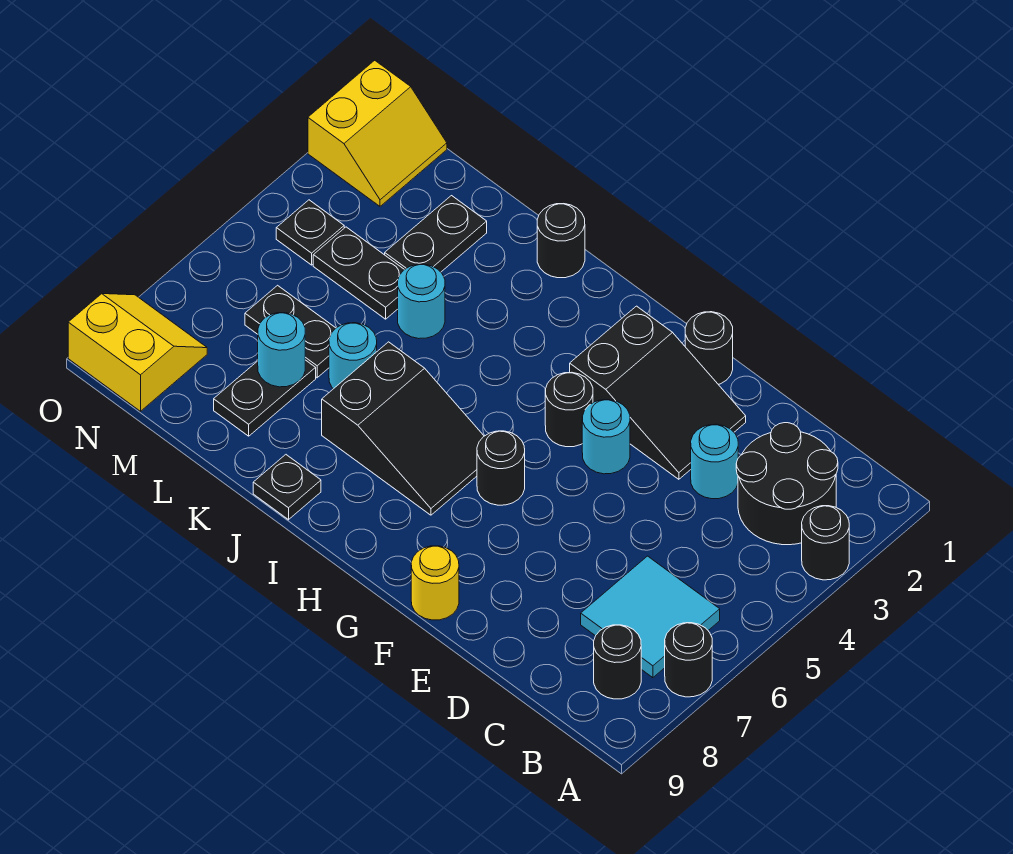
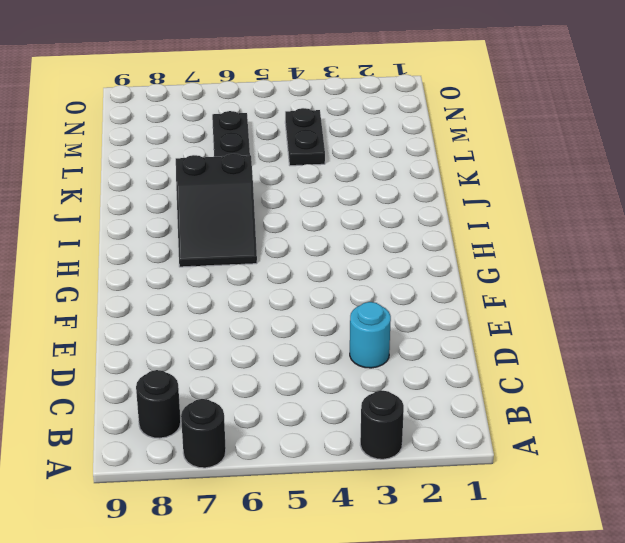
none -> black 2x2 round brick [736,423,838,545]
none -> cyan 2x2 tile [581,556,720,678]
none -> black 2x3 slope [570,306,746,479]

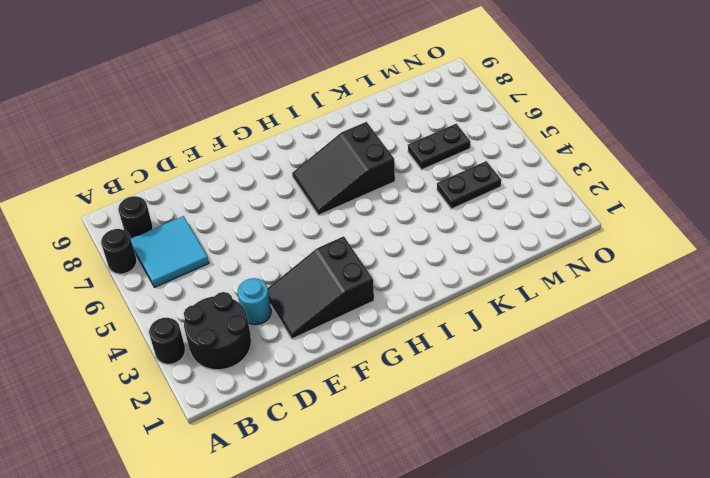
none -> black 1x1 round brick [685,312,733,384]
none -> cyan 1x1 round brick [582,400,630,474]
none -> yellow 1x1 round brick [411,546,459,620]

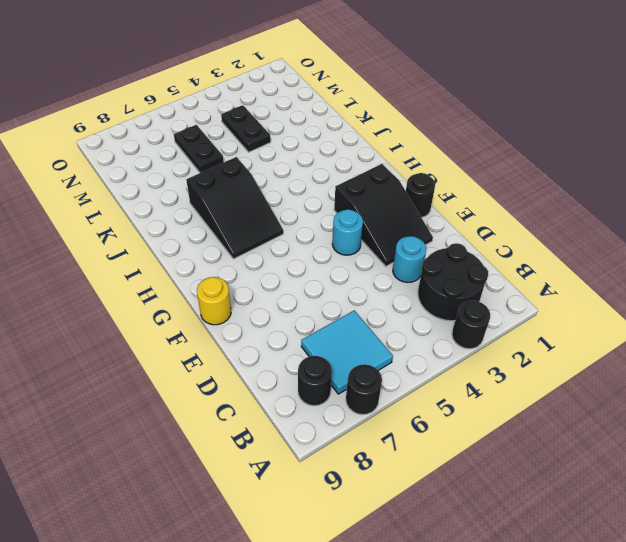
none -> black 1x1 round brick [545,372,593,447]
none -> black 1x1 round brick [477,431,525,505]
none -> black 1x1 round brick [537,204,585,278]

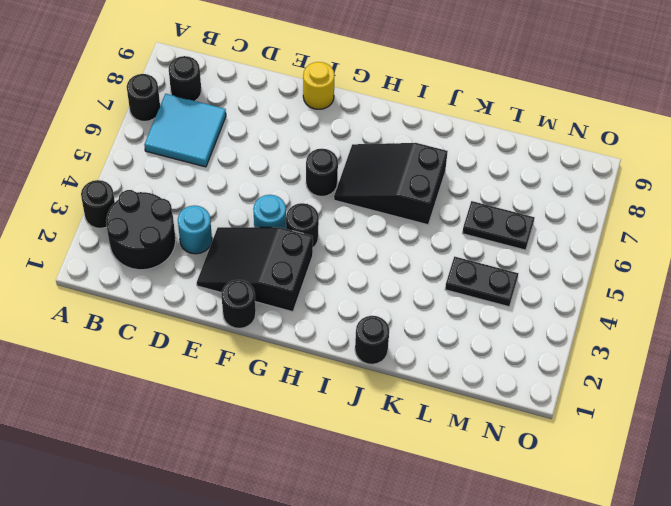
none -> black 1x1 plate [253,455,321,520]
none -> cyan 1x1 round brick [398,264,445,339]
none -> cyan 1x1 round brick [329,323,377,389]

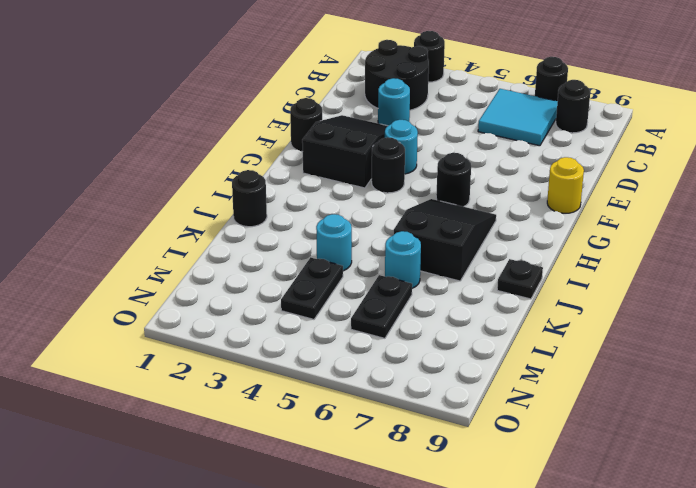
none -> black 1x2 plate [385,196,487,272]
none -> black 1x2 plate [214,360,316,436]
none -> yellow 2x2 slope [308,60,447,206]

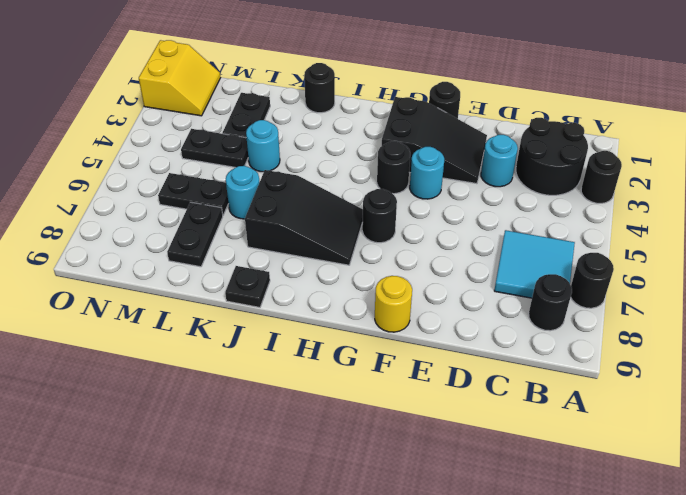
none -> black 1x1 plate [276,200,344,265]
none -> yellow 2x2 slope [68,294,207,411]
none -> cyan 1x1 round brick [258,313,305,387]

